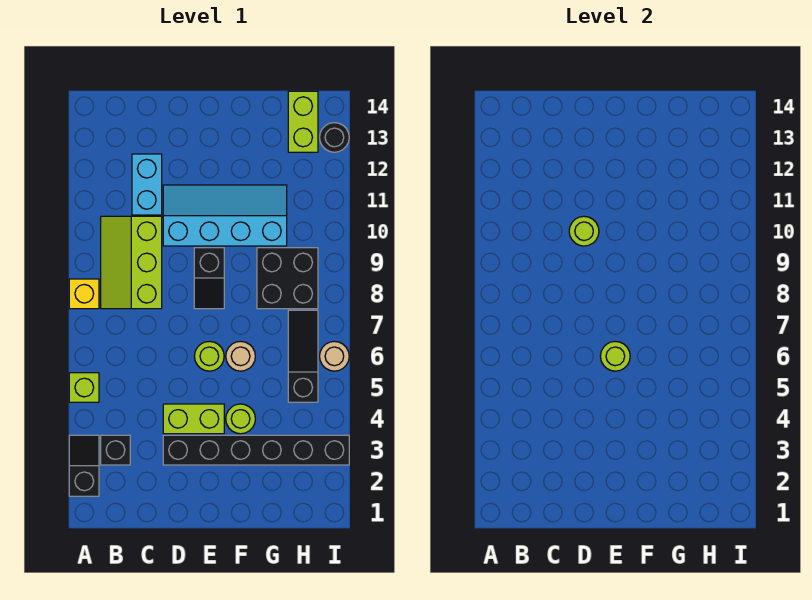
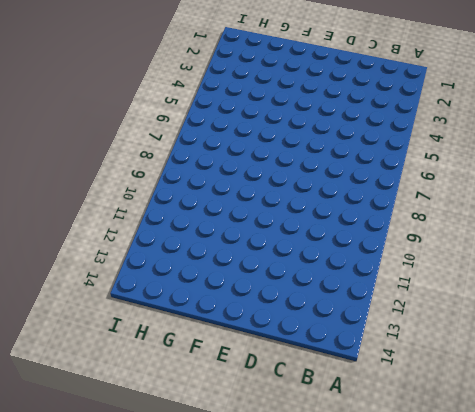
none -> black 1x2 slope [69,435,99,496]
none -> lime 1x1 brick [69,373,99,402]
none -> yellow 1x1 brick [69,279,99,309]

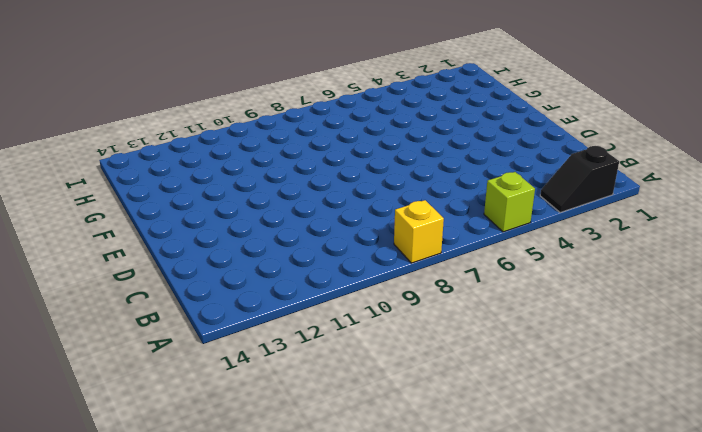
none -> black 1x1 brick [101,435,130,465]
none -> lime 2x3 slope [101,216,162,309]
none -> cyan 1x2 brick [132,154,162,215]

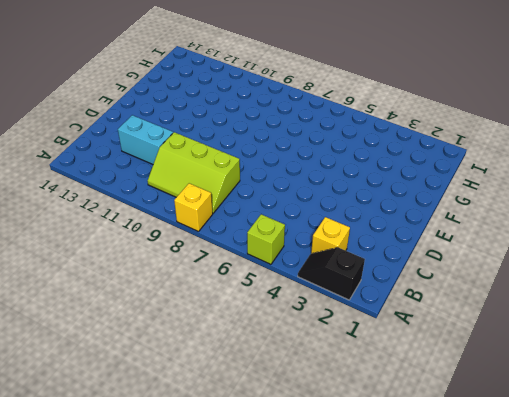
yellow 1x1 brick [311,217,350,254] -> black 1x1 brick [101,435,130,465]
none -> black 1x6 brick [163,435,349,465]
none -> lime 1x2 brick [163,404,224,434]
none -> cyan 2x4 slope [163,185,287,246]

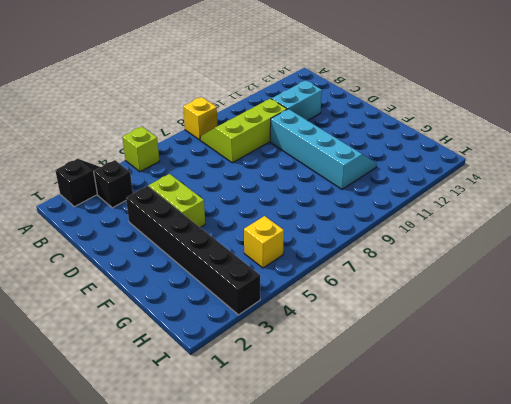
yellow 1x1 brick [244,216,284,268] -> black 1x3 slope [288,310,318,402]
none -> lime 1x1 round brick [194,341,224,371]
none -> black 1x2 slope [194,248,224,309]
none -> lime 1x1 round brick [226,404,255,434]

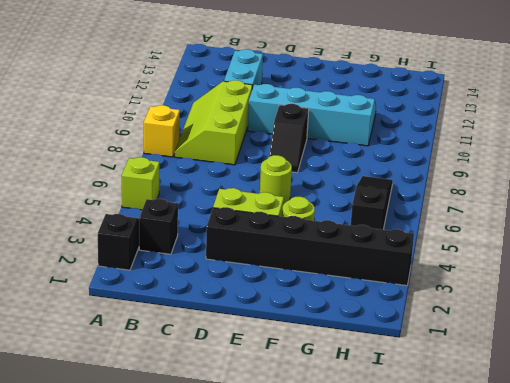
none -> tan 1x1 round brick [226,341,255,371]
none -> black 2x2 brick [257,248,318,309]
none -> lime 1x2 brick [288,91,318,152]

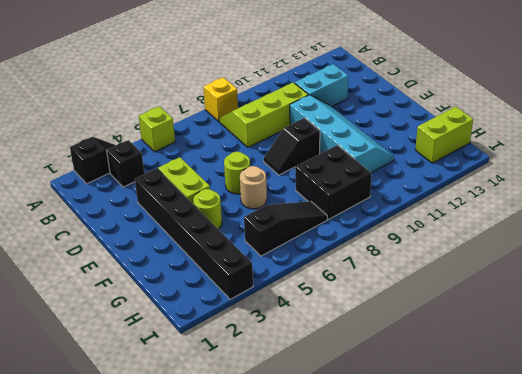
none -> tan 1x1 round brick [320,341,349,371]
none -> black 1x1 round brick [320,123,349,152]
none -> lime 1x1 round brick [569,216,599,246]

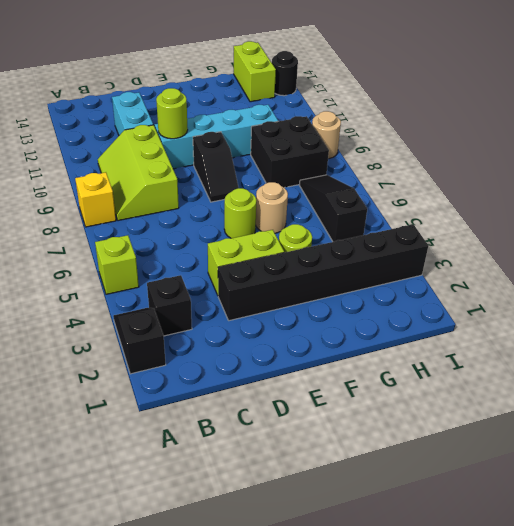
tan 1x1 round brick [312,111,341,159] -> tan 1x1 round brick moved to [320,341,349,371]
none -> lime 1x1 round brick [600,341,630,371]

